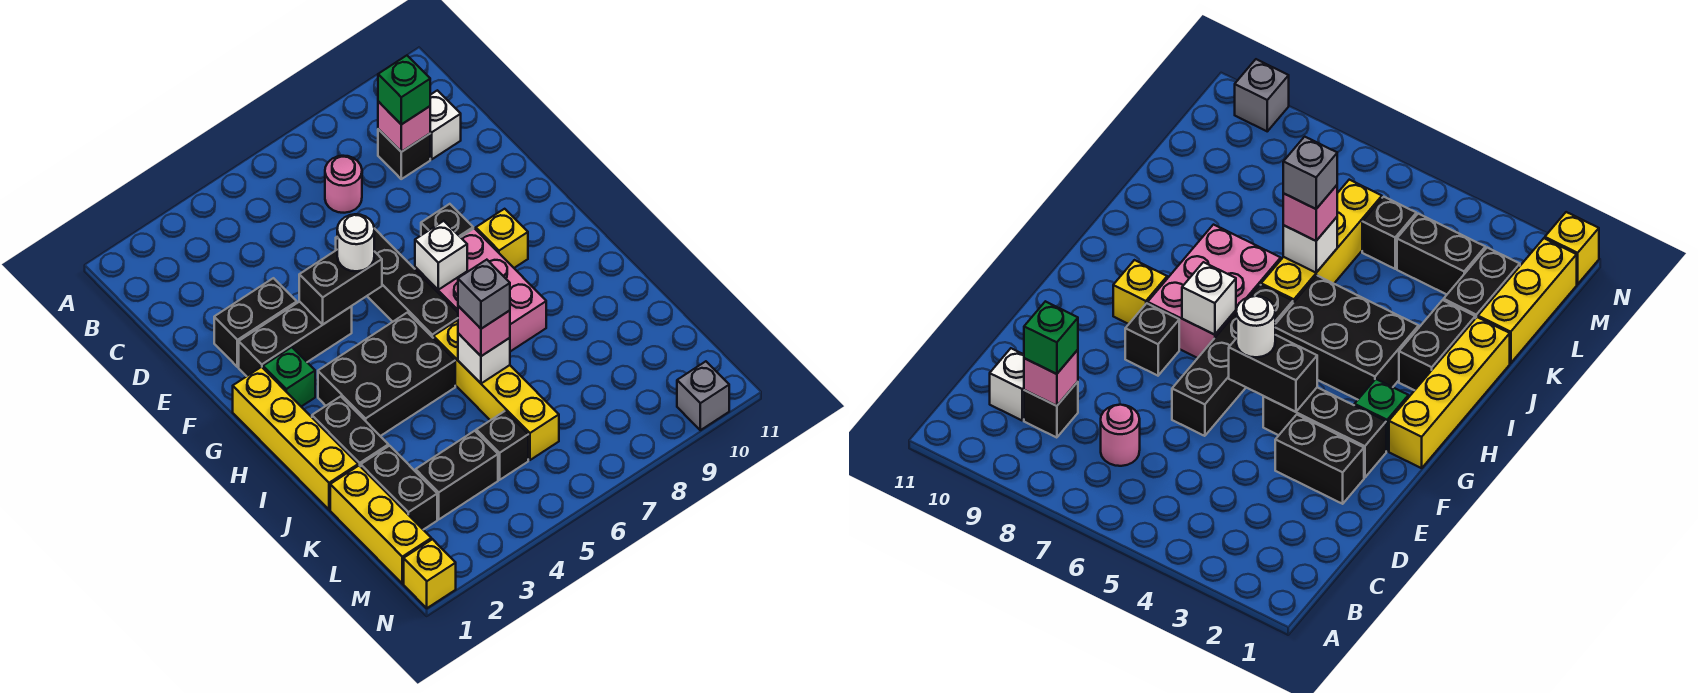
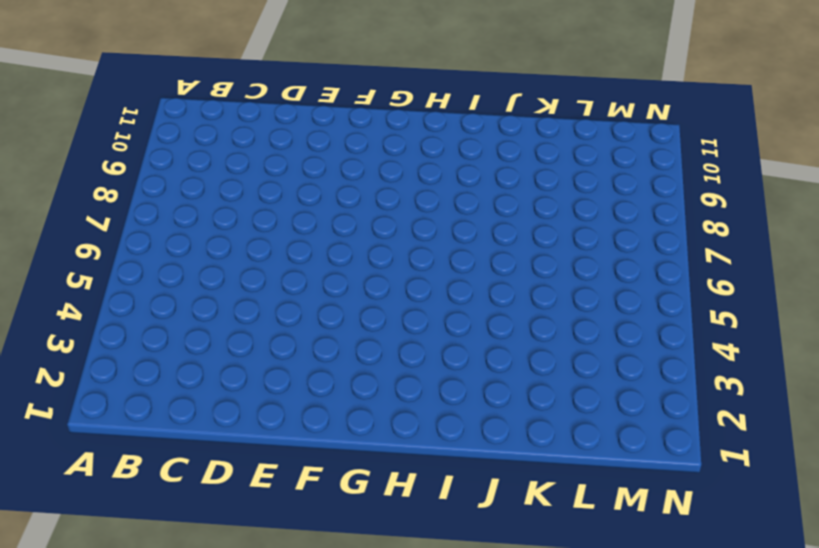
none -> pink 1x1 round brick [325,156,362,213]
none -> black 1x1 brick [378,129,430,179]
none -> white 1x1 brick [430,90,461,159]

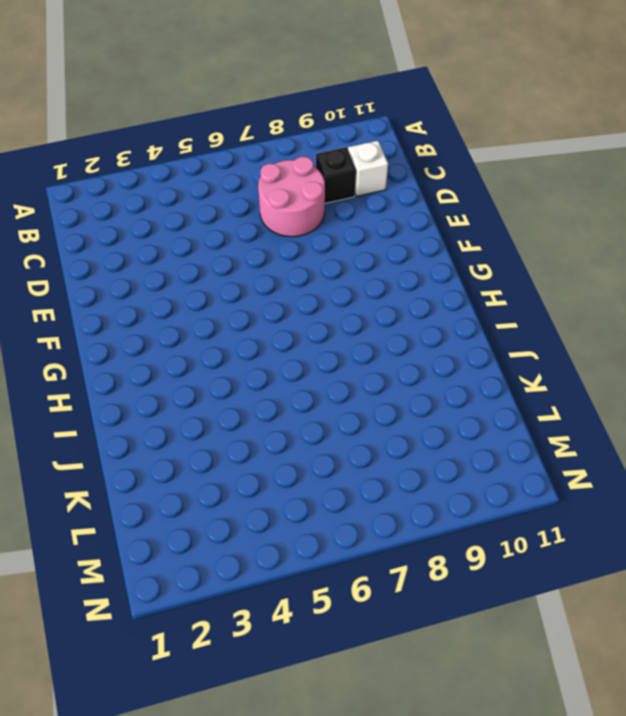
pink 2x2 round brick [258,157,325,237] -> pink 1x1 round brick [325,156,362,213]
none -> black 1x2 brick [214,278,297,367]
none -> black 1x4 brick [336,228,458,337]
none -> black 1x3 brick [239,302,352,376]

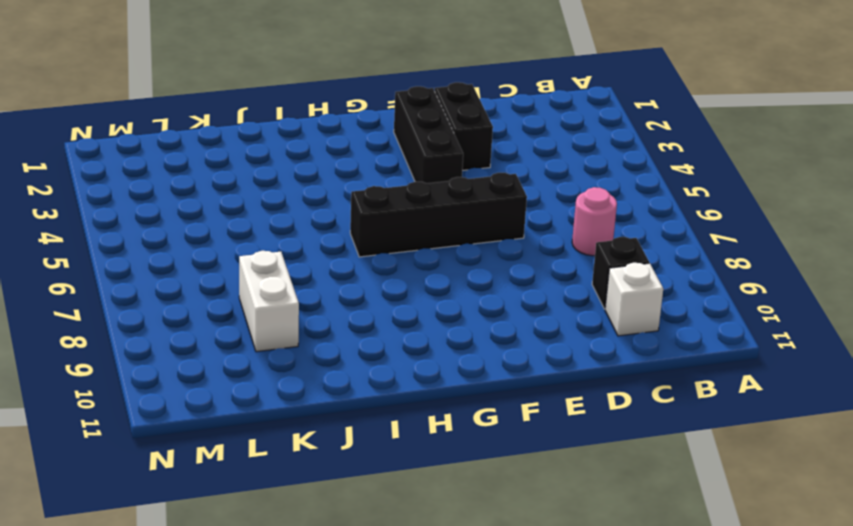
white 1x2 brick [239,251,299,352] -> none
none -> black 1x1 brick [421,204,473,237]
none -> yellow 1x4 brick [233,367,358,510]
none -> green 1x1 brick [263,347,315,406]

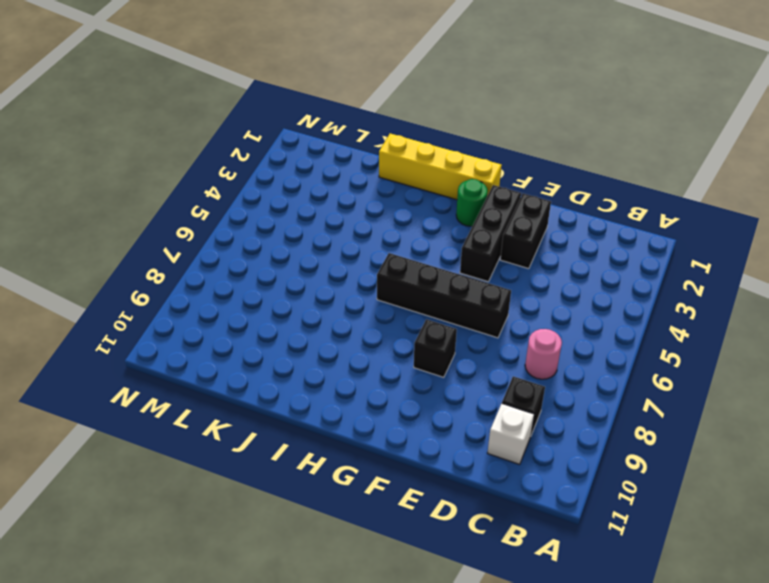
green 1x1 round brick [456,179,488,226] -> green 1x1 brick [263,347,315,406]
none -> pink 2x3 brick [415,228,546,352]
none -> yellow 1x1 brick [476,209,528,268]
none -> black 2x3 brick [318,313,455,436]

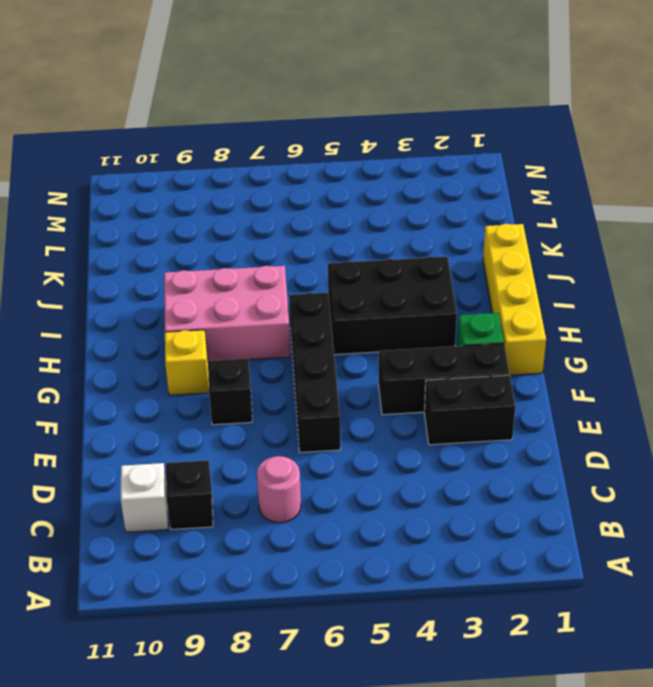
pink 2x3 brick [164,266,291,361] -> pink 2x3 brick turned to [415,228,546,352]
none -> black 1x2 brick [312,396,388,467]
none -> yellow 1x4 brick [433,320,559,460]
none -> yellow 1x3 brick [330,466,431,584]

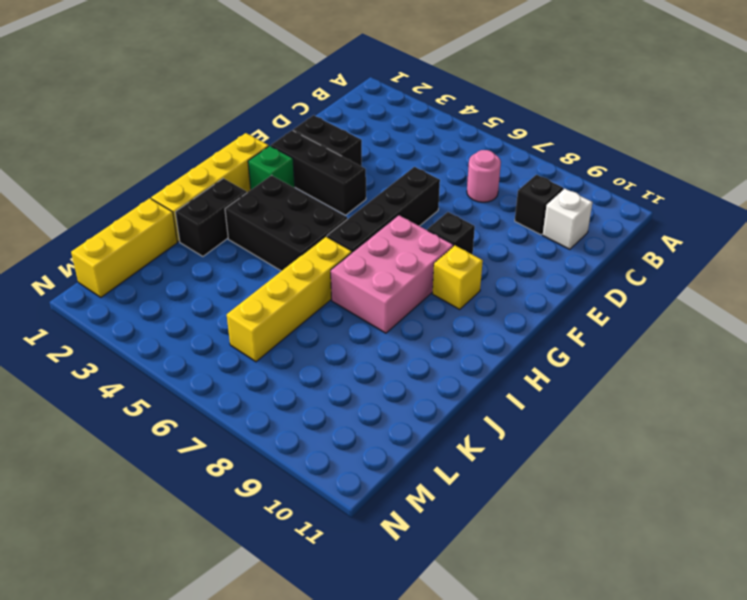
none -> black 1x2 brick [361,446,437,530]
none -> black 1x2 brick [416,431,498,519]
none -> black 1x1 brick [476,411,528,480]

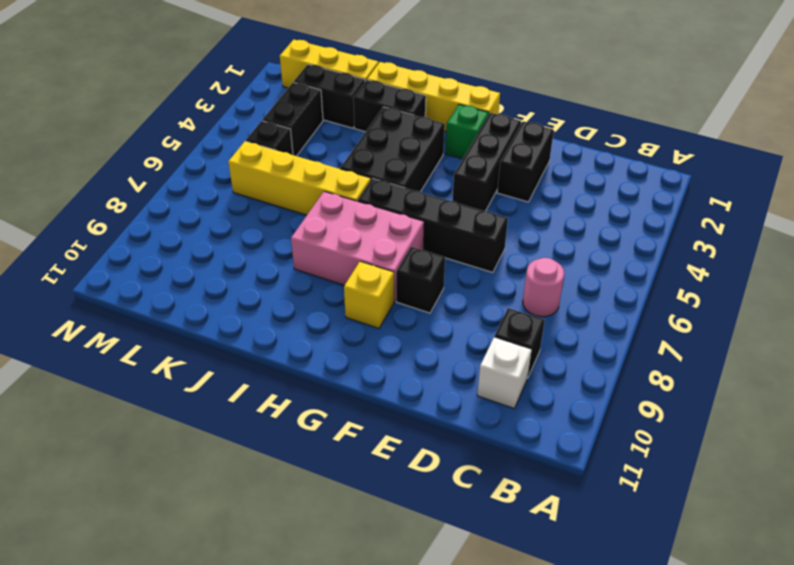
none -> yellow 1x1 brick [404,539,456,608]
none -> grey 1x1 brick [677,361,729,430]
none -> pink 1x1 brick [378,102,430,152]

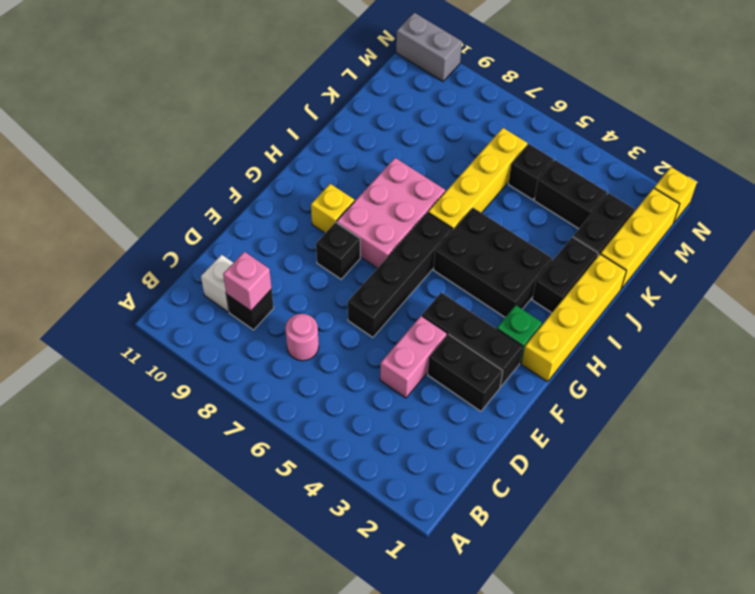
pink 1x2 brick [380,316,447,398] -> none
grey 1x2 brick [396,13,462,81] -> grey 1x1 brick [677,361,729,430]
none -> black 1x2 brick [299,250,382,324]
none -> white 1x1 brick [415,221,467,290]
none -> white 1x1 brick [458,333,510,383]

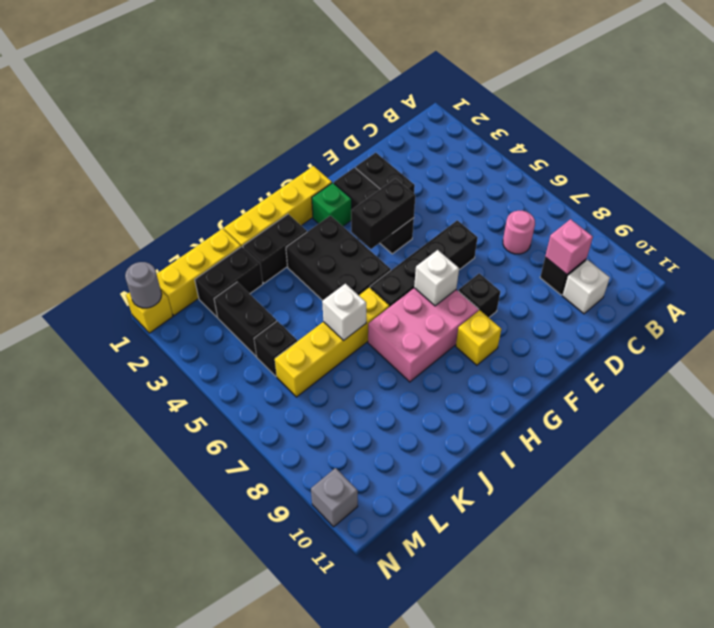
black 1x2 brick [351,178,415,249] -> black 1x2 brick turned to [299,250,382,324]
grey 1x1 round brick [125,262,162,308] -> none
none -> green 1x1 brick [378,56,430,124]
none -> white 1x1 round brick [337,214,374,271]
none -> pink 1x1 brick [458,306,510,356]

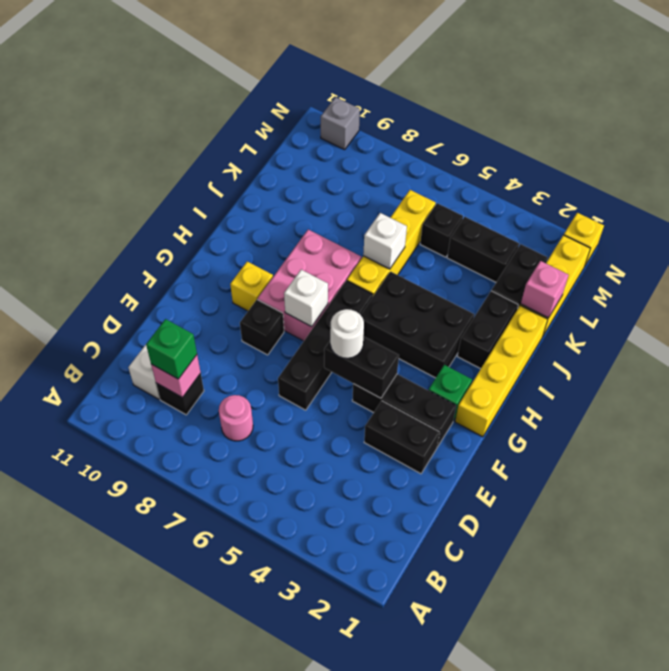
pink 1x1 brick [521,261,568,318] -> pink 1x1 brick moved to [458,306,510,356]
none -> grey 1x1 brick [458,260,510,329]

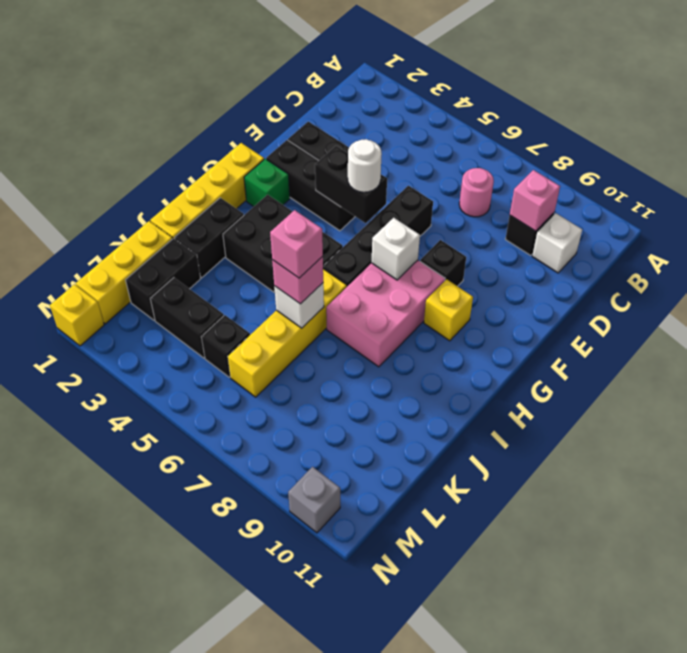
pink 1x1 brick [270,210,323,278] -> grey 1x1 brick [458,260,510,329]
none -> green 1x1 brick [378,56,430,124]

